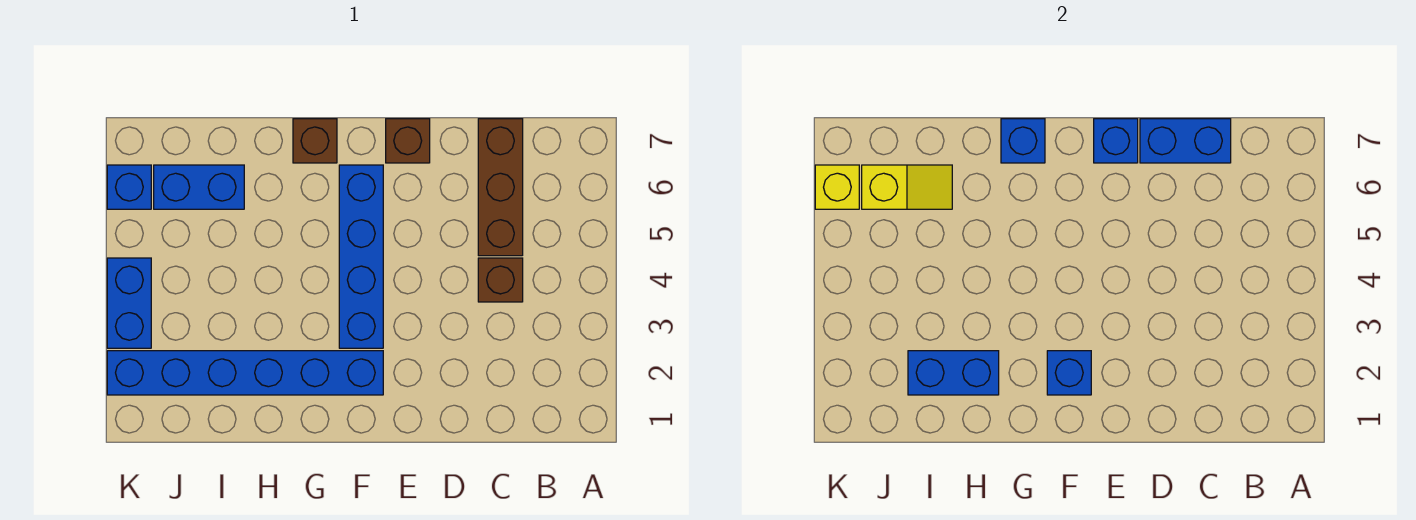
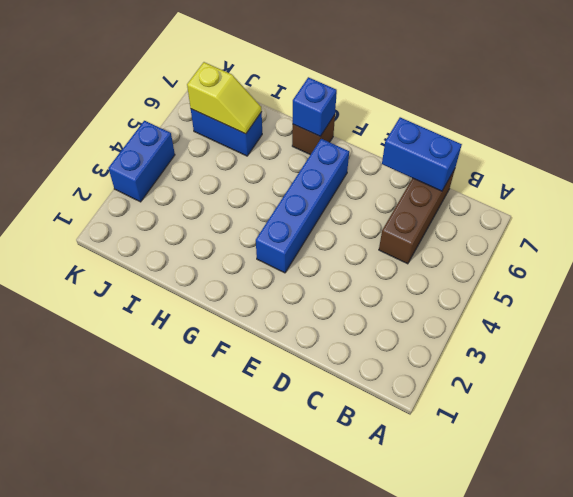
none -> brown 1x1 brick [478,258,523,302]
none -> brown 1x1 brick [386,119,430,163]
none -> blue 1x6 brick [107,351,383,395]

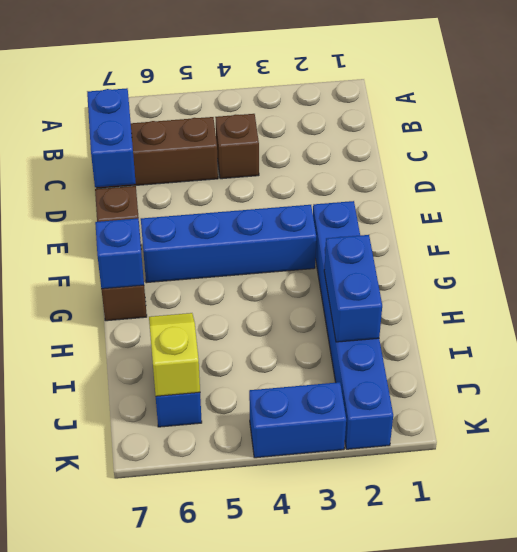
none -> blue 1x1 brick [107,165,151,209]
none -> blue 1x1 brick [1094,119,1138,163]
none -> blue 1x1 brick [1047,351,1091,395]

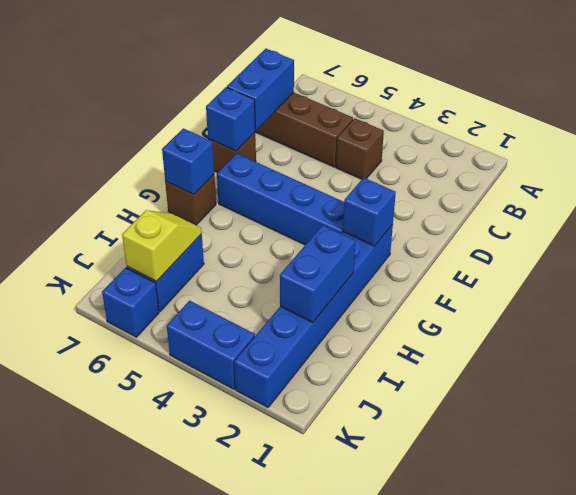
none -> yellow 1x1 brick [815,165,859,209]

